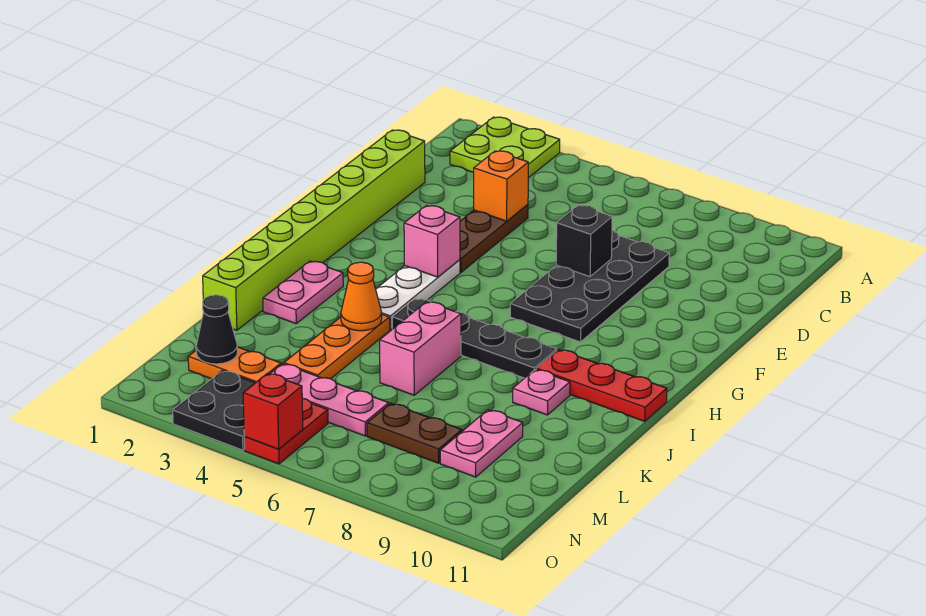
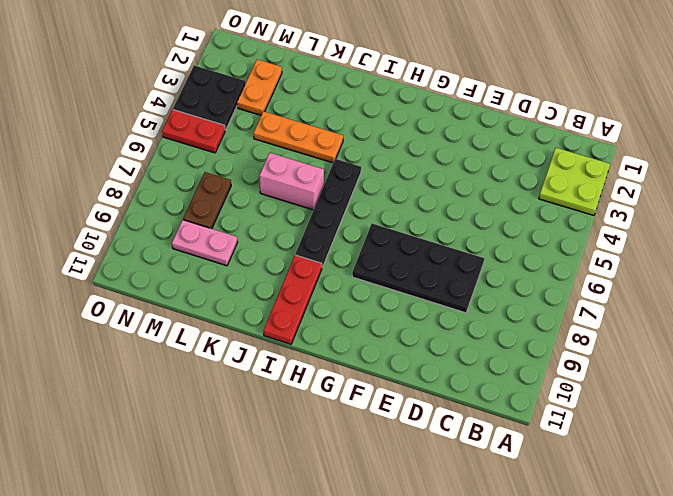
none -> lime 1x8 brick [203,130,425,330]
none -> brown 1x3 plate [460,205,528,272]
none -> white 1x3 plate [376,260,460,330]

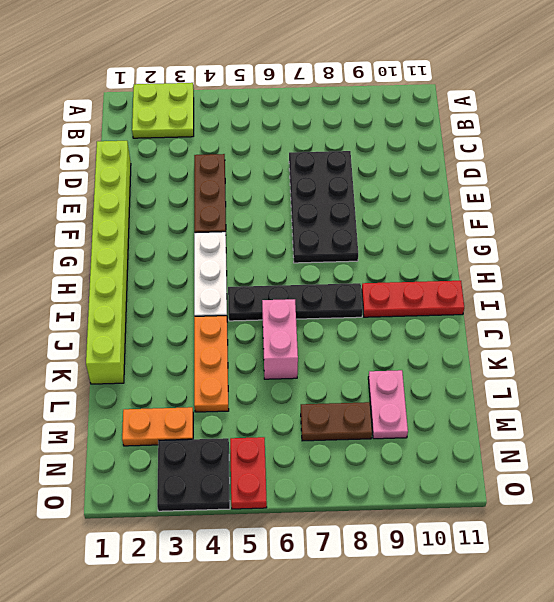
none -> pink 1x2 plate [263,261,343,324]
none -> pink 1x1 plate [513,369,570,415]
none -> pink 1x3 plate [270,364,389,436]

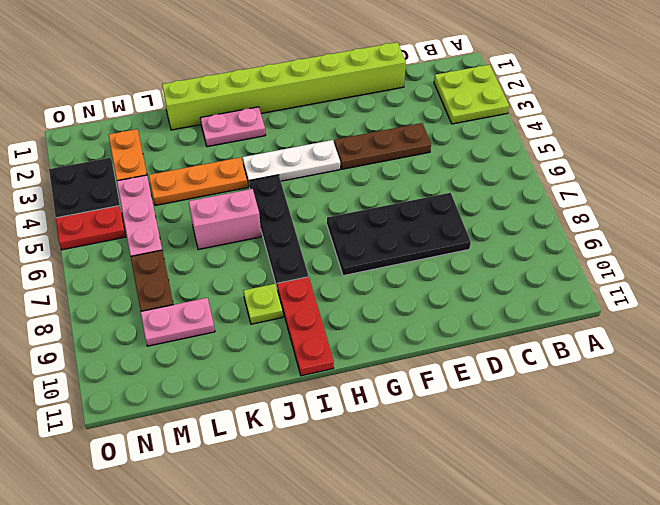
lime 1x1 plate [244,284,283,324] -> pink 1x1 plate [513,369,570,415]
none -> orange 1x1 brick [474,151,528,221]
none -> black 1x1 brick [556,205,612,277]
none -> pink 1x1 brick [404,205,460,277]

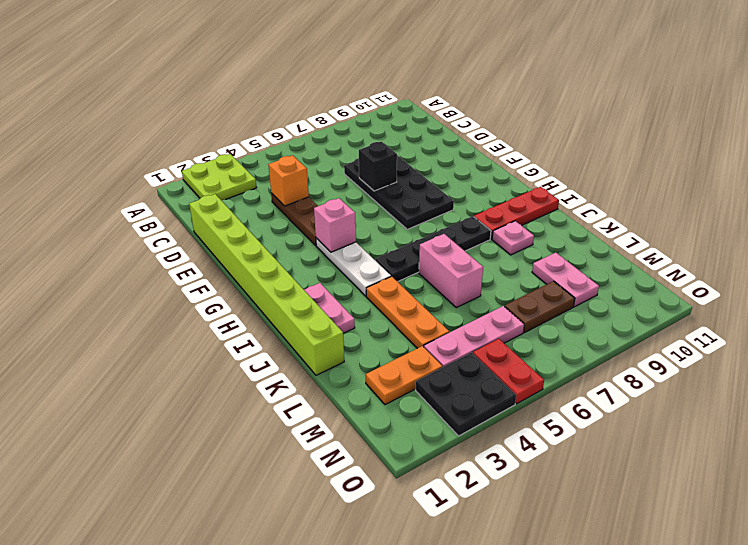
none -> orange 1x1 cone [341,262,382,331]
none -> black 1x1 cone [196,295,238,364]
none -> red 1x1 brick [243,373,303,449]

